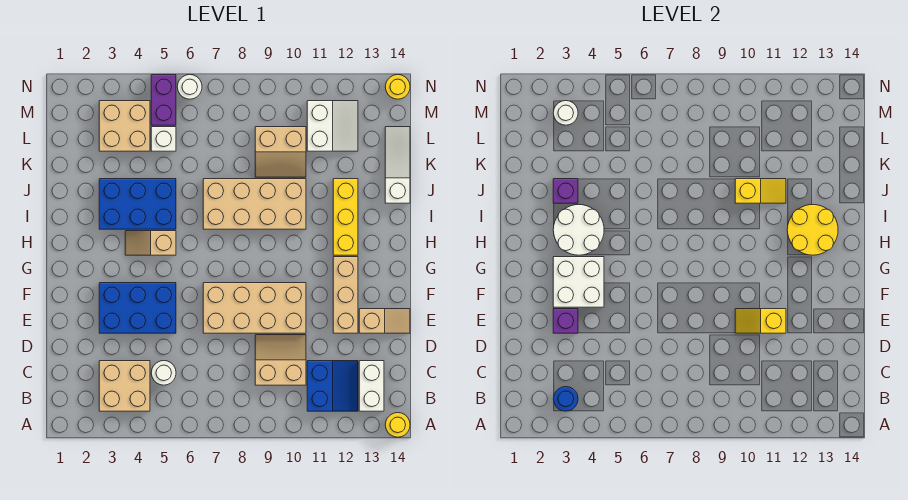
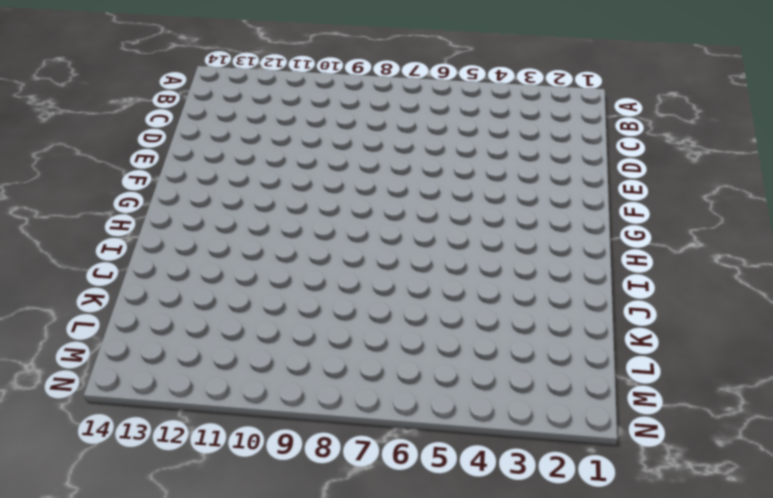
none -> yellow 1x1 round brick [385,413,410,437]
none -> tan 2x2 brick [99,361,150,411]
none -> blue 2x2 slope [307,361,358,411]
none -> white 1x2 brick [359,361,384,411]

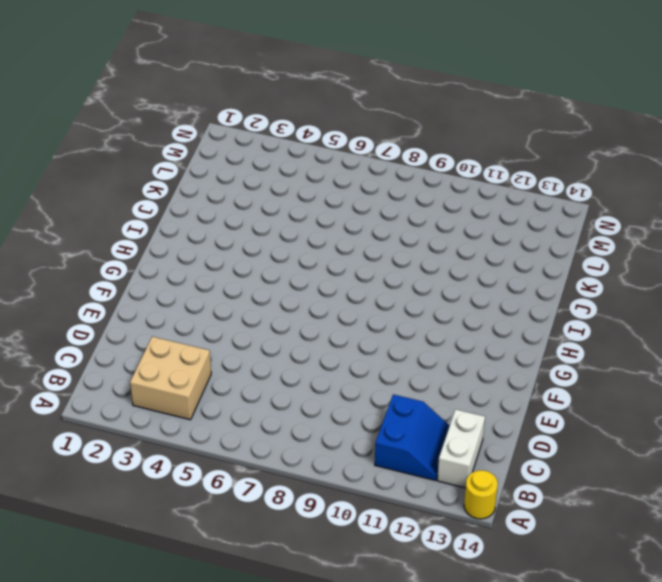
none -> white 1x1 round brick [151,361,176,385]
none -> tan 2x2 slope [255,335,306,385]
none -> blue 2x3 brick [99,283,176,333]
none -> tan 2x4 brick [203,283,306,333]

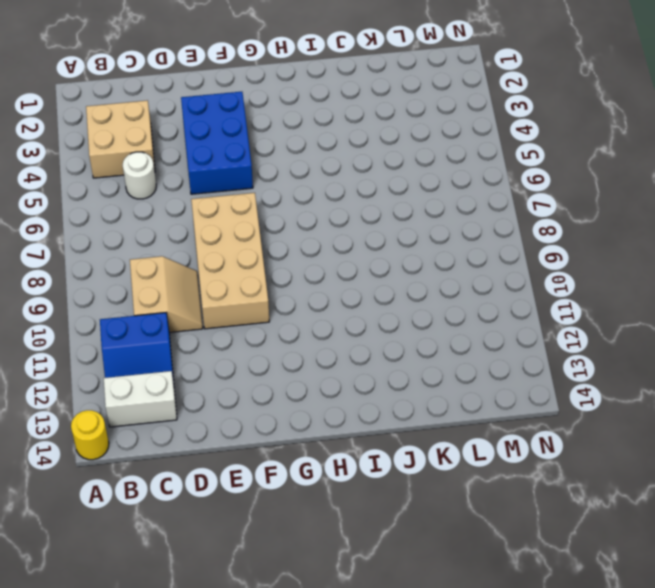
none -> tan 1x3 brick [333,257,358,333]
none -> tan 1x2 slope [359,309,410,333]
none -> tan 1x2 slope [125,231,176,255]
none -> yellow 1x3 brick [333,179,358,255]

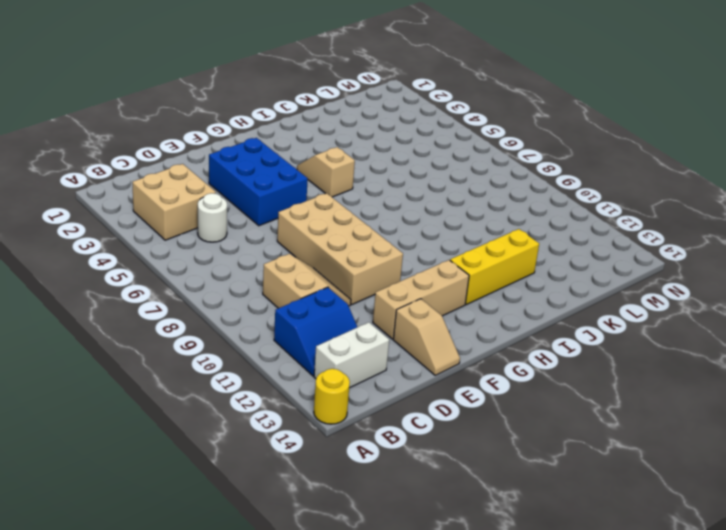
none -> blue 2x3 brick [99,179,176,229]
none -> tan 2x4 brick [203,179,306,229]
none -> white 1x3 slope [385,127,410,203]
none -> tan 2x2 slope [255,127,306,177]

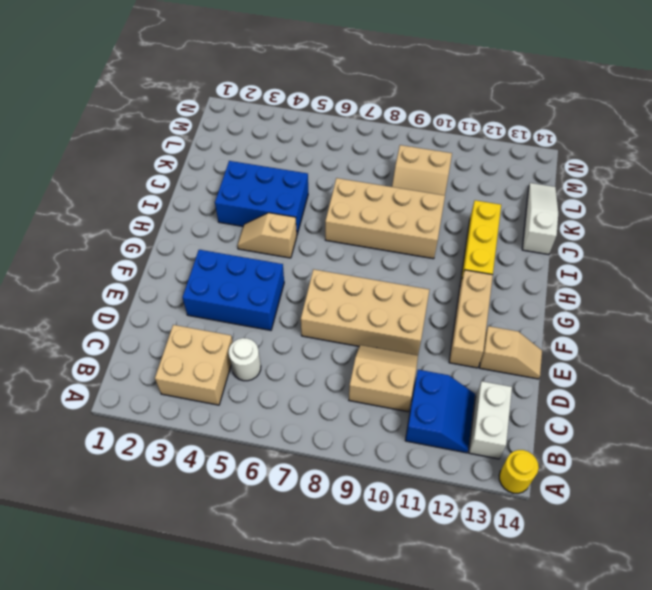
none -> tan 2x2 brick [99,101,150,151]
none -> white 1x1 brick [151,127,176,151]
none -> white 2x2 slope [307,101,358,151]
none -> purple 1x2 brick [151,75,176,125]

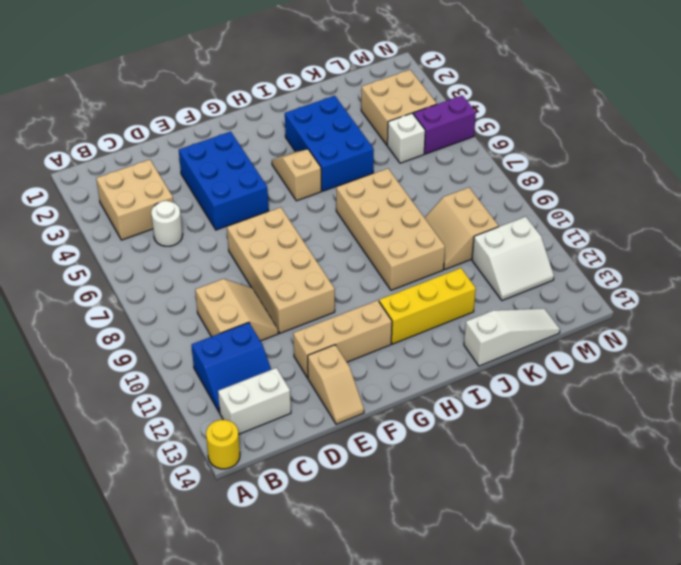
none -> white 1x1 round brick [177,75,202,99]
none -> yellow 1x1 round brick [385,75,410,99]
none -> blue 1x1 round brick [553,387,578,411]
none -> purple 1x1 brick [553,309,578,333]

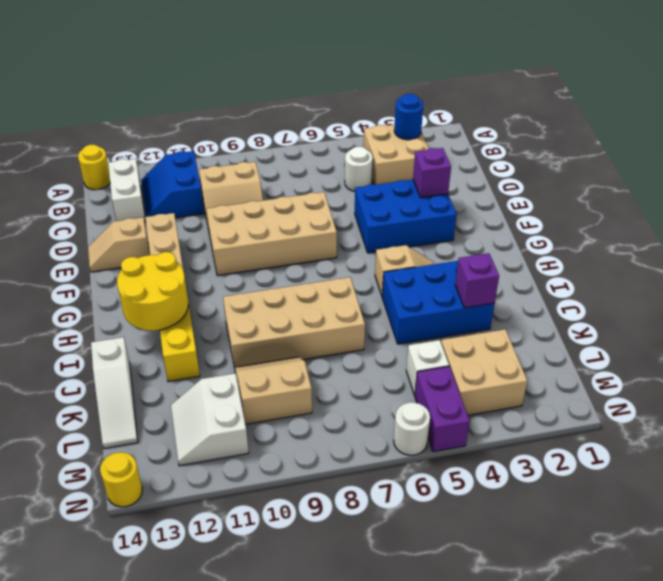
none -> yellow 1x2 slope [735,309,786,333]
none -> white 2x2 brick [553,257,604,307]
none -> white 2x2 round brick [553,205,604,255]
none -> yellow 1x2 slope [735,179,786,203]

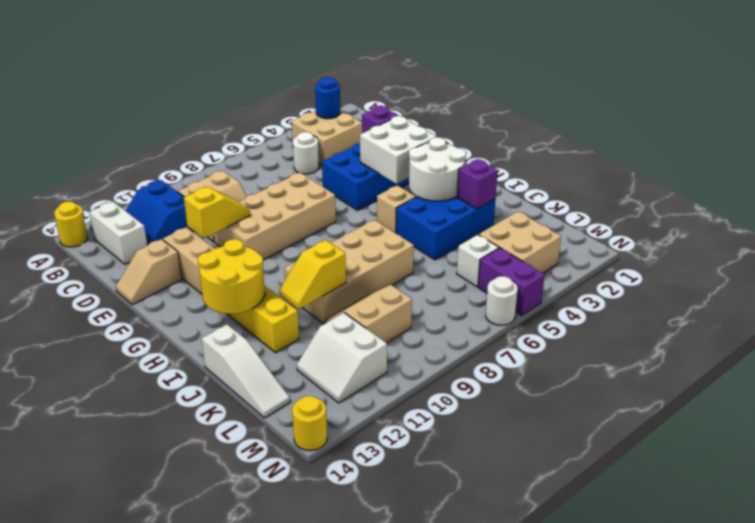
none -> white 1x1 round brick [553,101,578,125]

